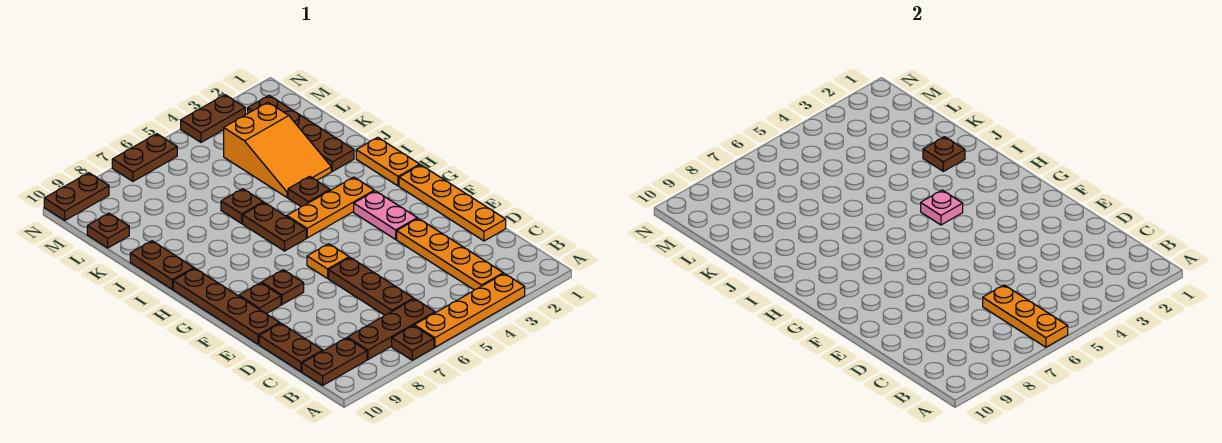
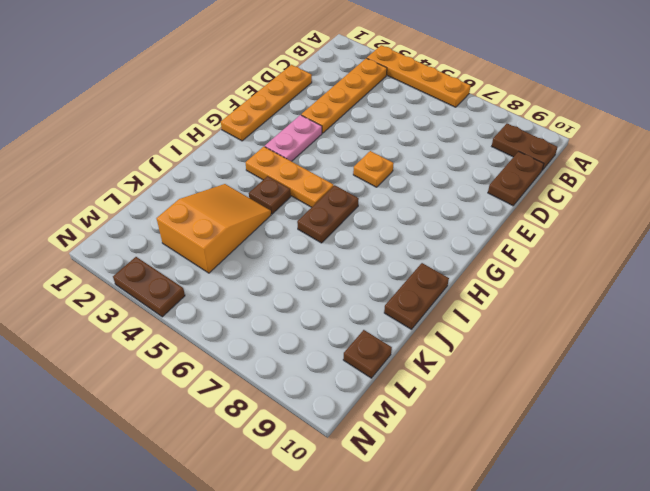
none -> brown 1x1 plate [392,325,434,360]
none -> brown 1x3 plate [348,299,435,359]
none -> brown 1x3 plate [329,258,414,315]

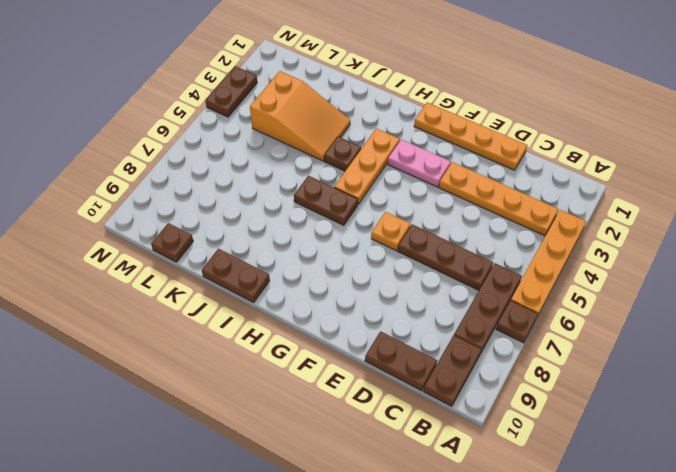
none -> brown 1x4 plate [173,268,280,344]
none -> brown 1x1 plate [262,270,304,305]
none -> brown 1x1 plate [239,283,281,314]

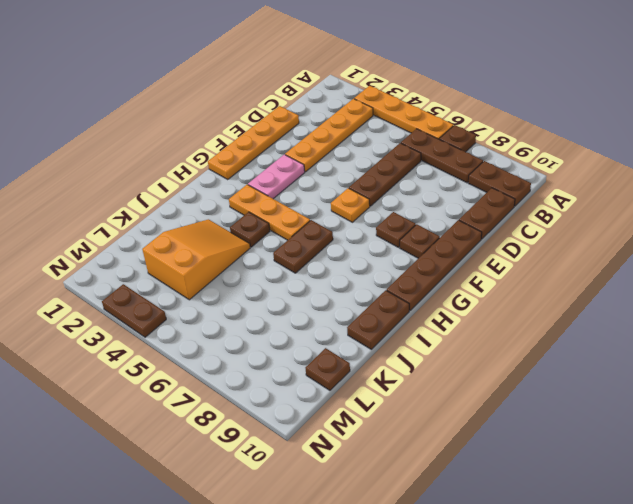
none -> orange 1x2 plate [356,137,420,186]
none -> brown 1x4 plate [248,95,354,171]
none -> brown 1x1 plate [221,189,263,223]

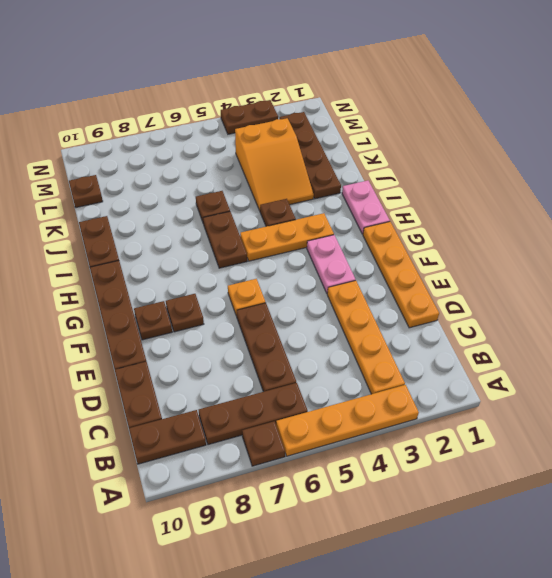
pink 1x2 plate [342,181,390,234] -> orange 1x2 plate [356,137,420,186]
none -> brown 1x2 plate [112,134,177,181]
none -> brown 1x2 plate [44,173,109,220]
none -> orange 1x3 plate [983,285,1068,347]

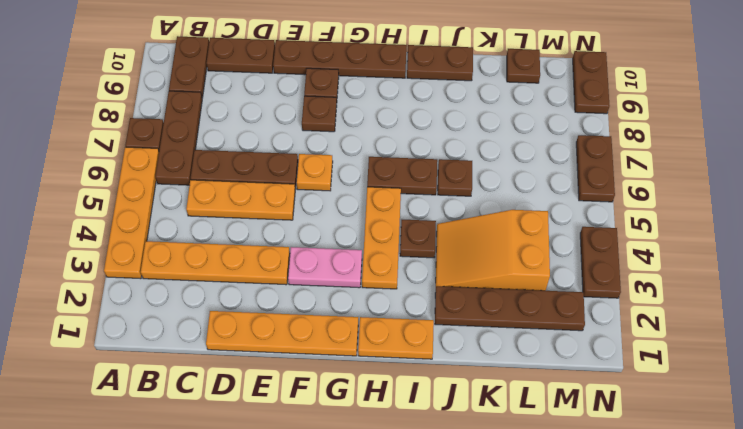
orange 1x3 plate [186,180,295,220] -> orange 1x3 plate moved to [983,285,1068,347]
none -> pink 1x1 plate [921,190,963,225]
none -> brown 1x1 plate [923,137,965,171]

